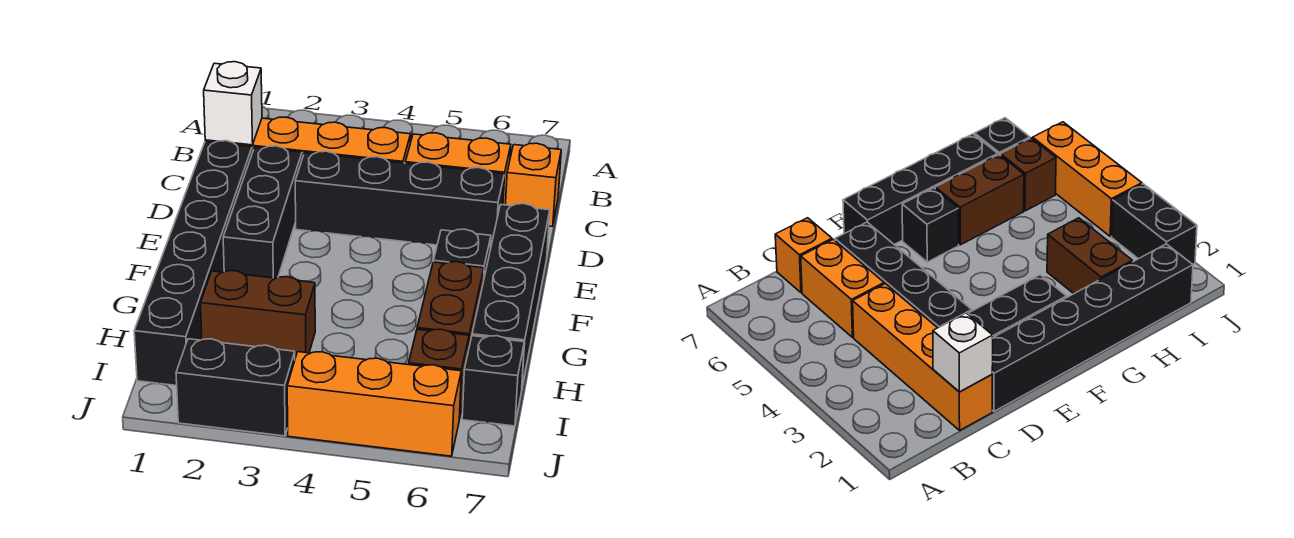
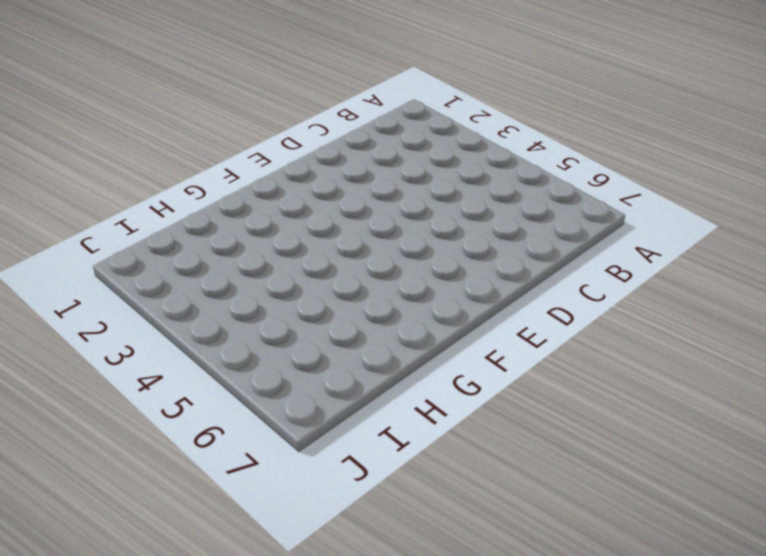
none -> orange 1x4 brick [205,117,411,163]
none -> orange 1x2 brick [405,133,511,205]
none -> orange 1x1 brick [506,143,561,226]

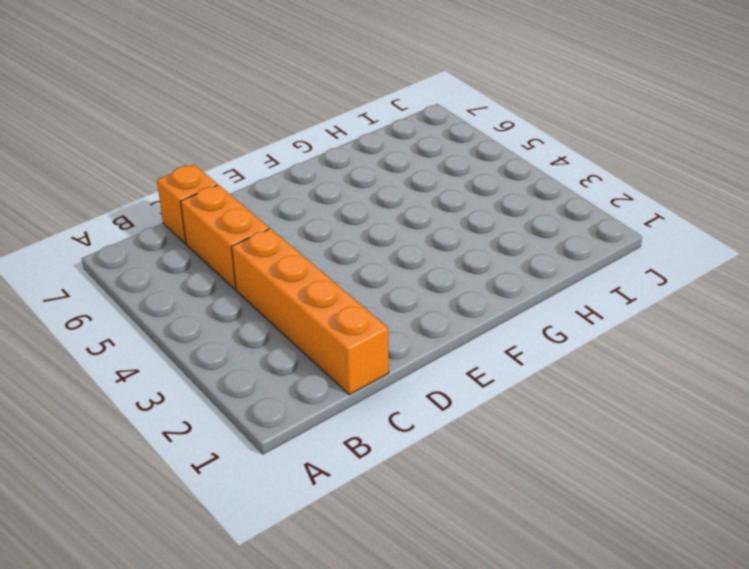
none -> black 1x6 brick [134,141,252,386]
none -> black 1x3 brick [223,146,302,278]
none -> black 1x4 brick [295,151,504,249]

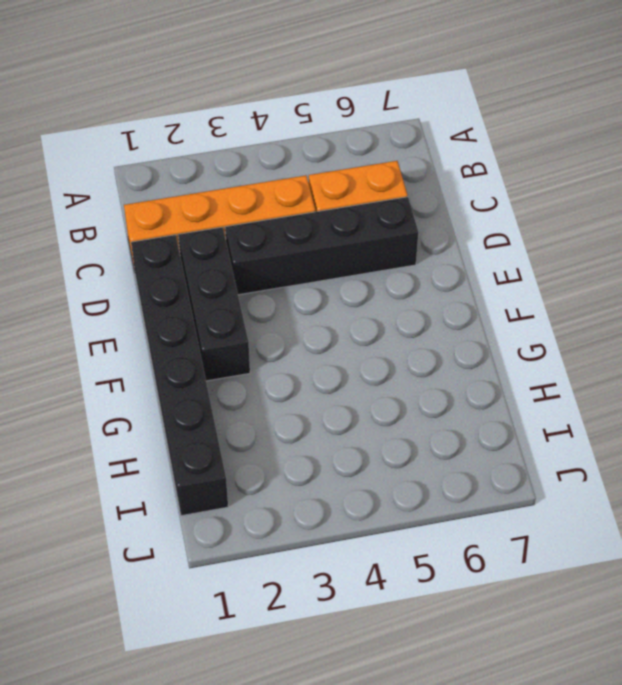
none -> orange 1x1 brick [506,143,561,226]
none -> black 1x4 brick [472,204,550,386]
none -> black 1x1 brick [433,229,491,281]

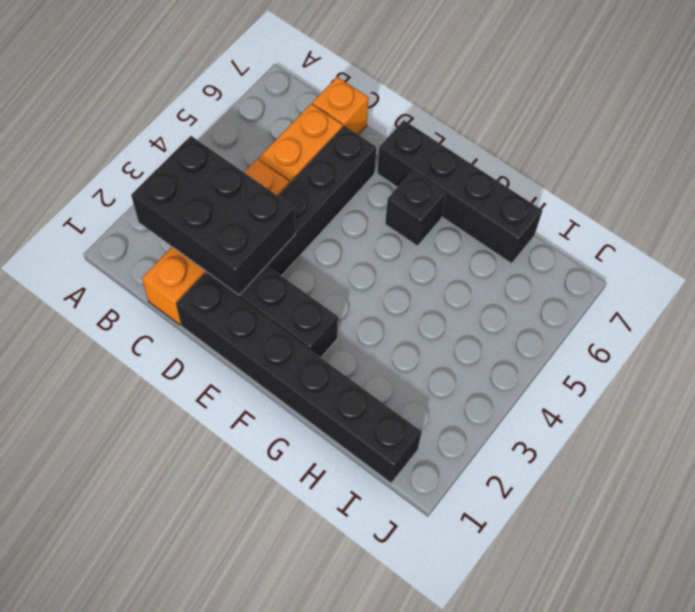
black 2x3 brick [131,136,295,295] -> none
none -> brown 1x2 brick [417,262,484,346]
none -> brown 1x2 brick [200,271,315,358]
none -> brown 1x1 brick [409,329,469,419]

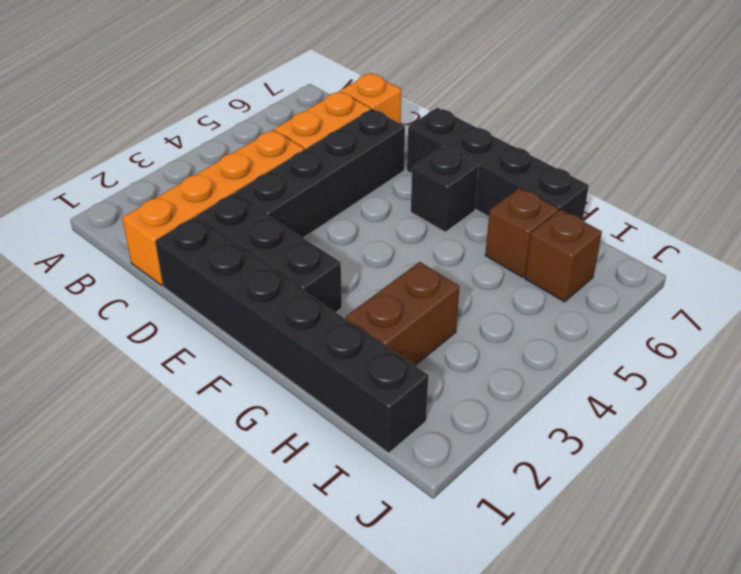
brown 1x1 brick [485,188,559,277] -> brown 1x2 brick [417,262,484,346]
none -> black 1x1 brick [462,336,524,426]
none -> black 1x2 brick [176,339,295,436]
none -> orange 1x3 brick [287,352,461,456]

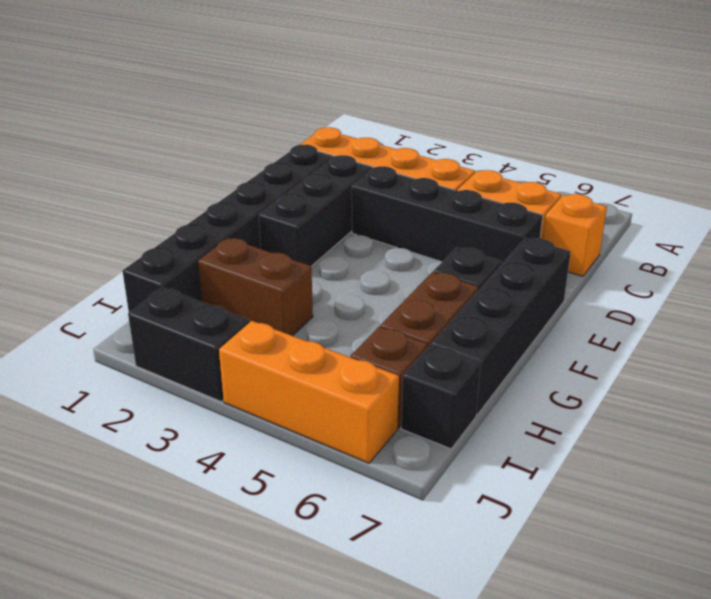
none -> white 1x1 brick [204,62,262,145]

